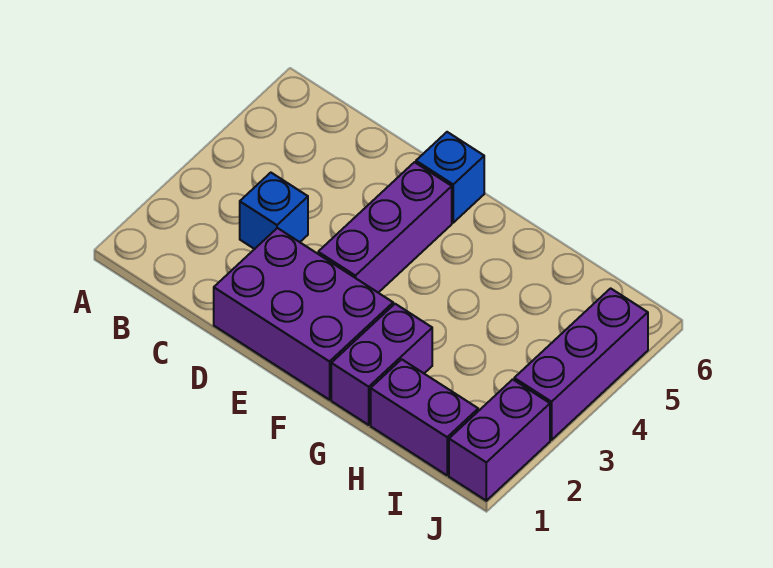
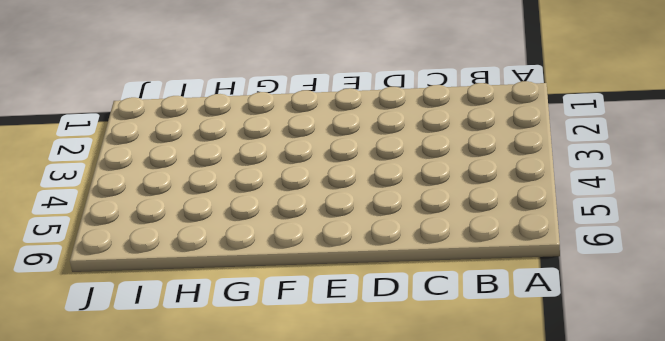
none -> blue 1x1 brick [240,173,308,249]
none -> purple 2x3 brick [214,228,393,400]

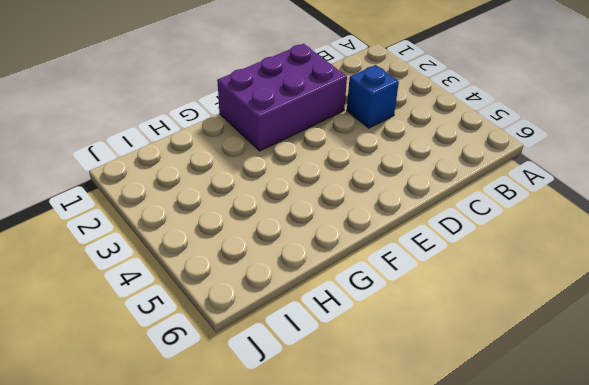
none -> purple 1x3 brick [318,162,452,293]
none -> blue 1x1 brick [416,132,484,223]

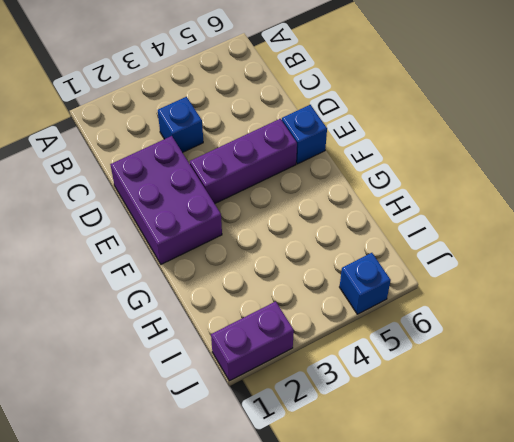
blue 1x1 brick [340,253,391,314] -> purple 1x3 brick [514,288,648,440]
none -> purple 1x2 brick [331,304,432,425]
none -> purple 1x2 brick [371,359,478,475]

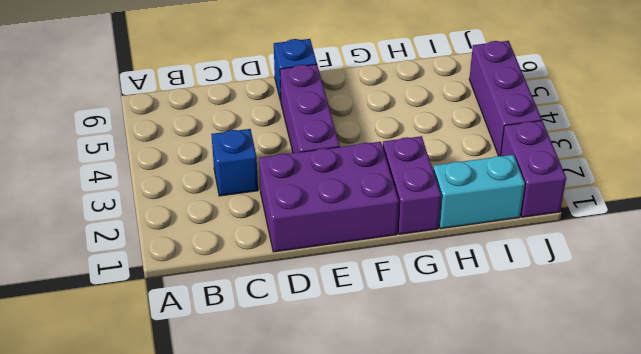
cyan 1x2 brick [433,155,525,229] -> purple 1x2 brick [371,359,478,475]

